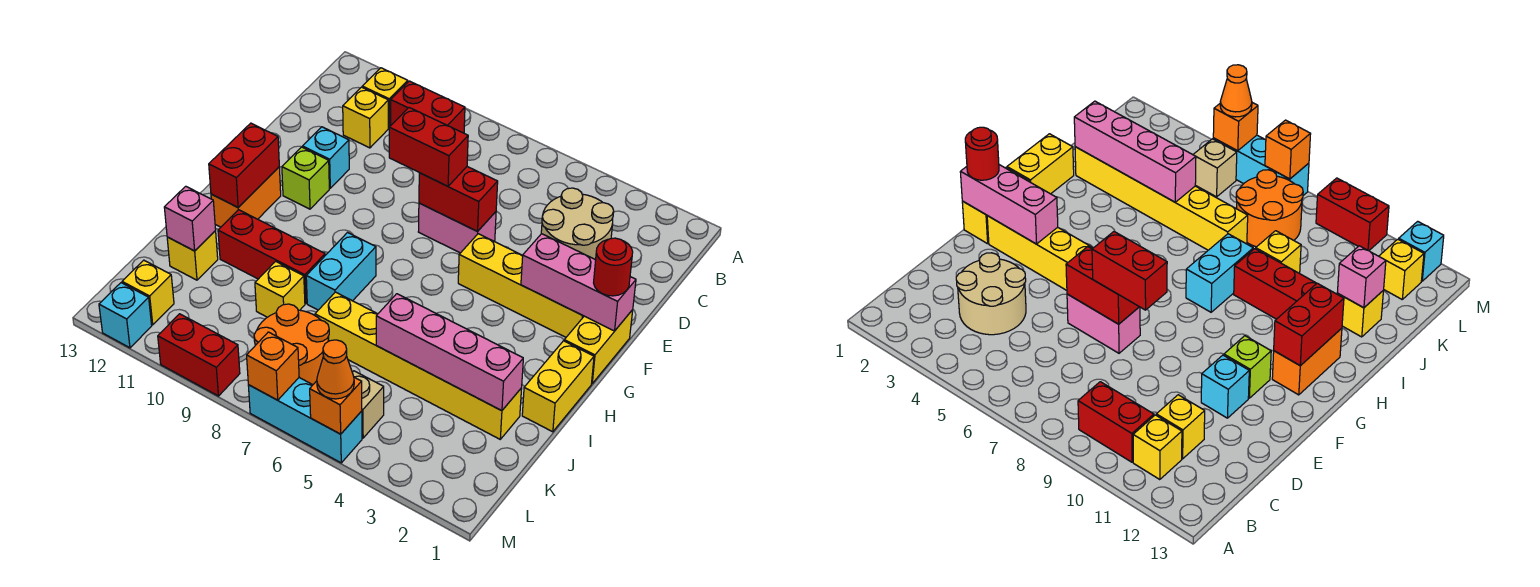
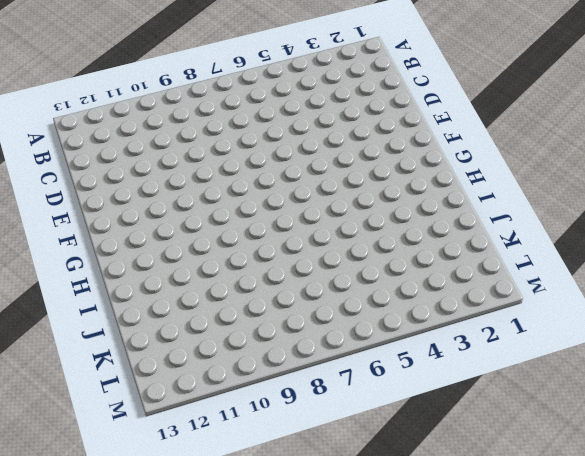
none -> red 1x2 brick [391,81,465,133]
none -> yellow 1x1 brick [362,68,408,128]
none -> tan 2x2 round brick [541,188,614,260]
none -> yellow 1x1 brick [343,87,388,148]

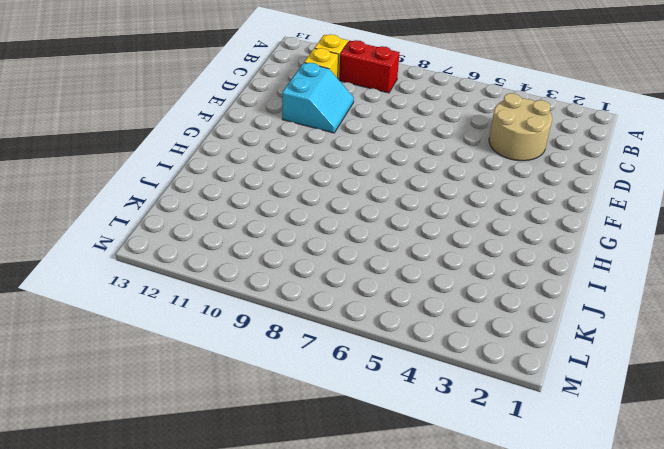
cyan 2x2 slope [282,63,354,133] -> cyan 1x1 brick [302,127,349,188]
none -> pink 1x2 brick [418,203,496,253]
none -> yellow 1x2 brick [564,310,633,383]
none -> yellow 1x4 brick [458,234,584,337]
none -> lime 1x1 brick [282,147,329,209]

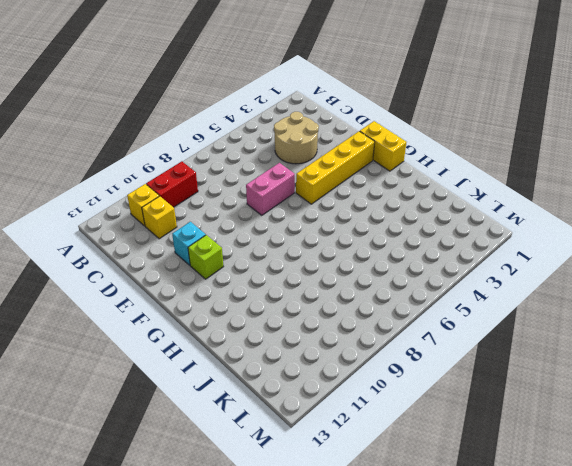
none -> orange 1x2 brick [211,167,281,227]
none -> yellow 1x2 brick [522,341,594,432]
none -> cyan 1x2 brick [306,233,376,310]
none -> red 1x3 brick [218,210,325,304]

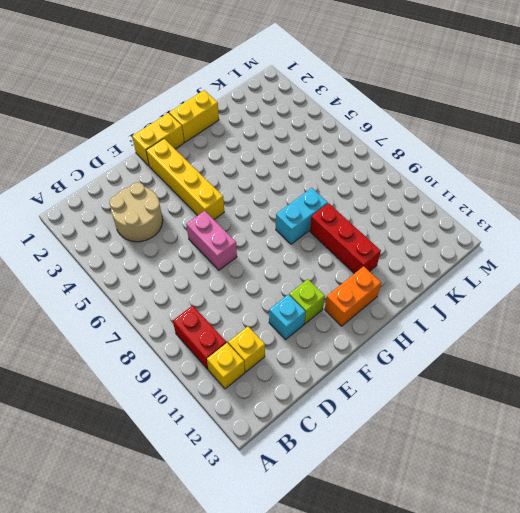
none -> yellow 1x6 brick [315,292,522,439]
none -> yellow 1x1 brick [255,261,305,317]
none -> yellow 1x1 brick [167,231,218,280]
none -> orange 2x2 round brick [254,304,329,385]

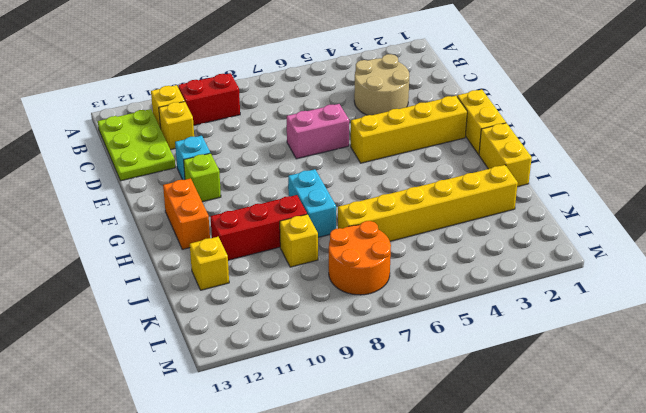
lime 2x3 plate [98,109,175,181] -> none
none -> tan 1x1 brick [352,371,384,438]
none -> yellow 1x1 brick [122,260,174,325]
none -> cyan 1x3 brick [248,378,362,463]
none -> red 1x2 brick [158,314,240,396]

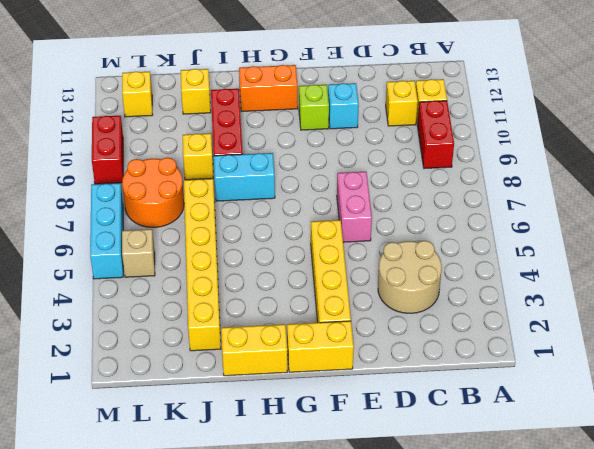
none -> cyan 1x1 brick [99,283,152,348]
none -> red 1x2 brick [419,167,498,231]
none -> pink 1x3 brick [521,234,636,331]
none -> red 1x2 brick [209,123,279,207]

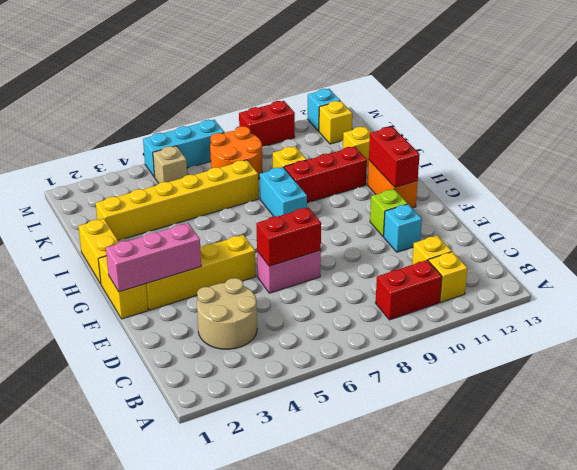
none -> pink 1x4 brick [376,294,523,411]
none -> pink 1x1 brick [164,186,216,251]
none -> orange 1x1 brick [310,377,362,434]
none -> orange 1x1 brick [247,332,299,400]

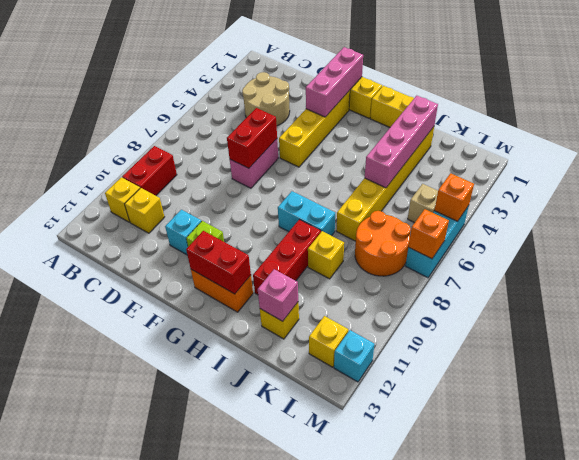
none -> red 1x2 brick [158,314,240,396]
none -> red 1x2 brick [389,108,468,186]
none -> red 1x1 round brick [594,238,633,296]
none -> orange 1x1 cone [317,340,354,399]

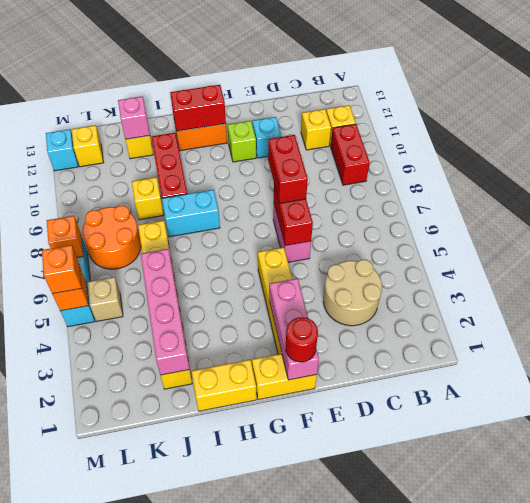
orange 1x1 brick [42,245,82,294] -> orange 1x1 cone [317,340,354,399]
none -> red 1x2 brick [158,314,240,396]

